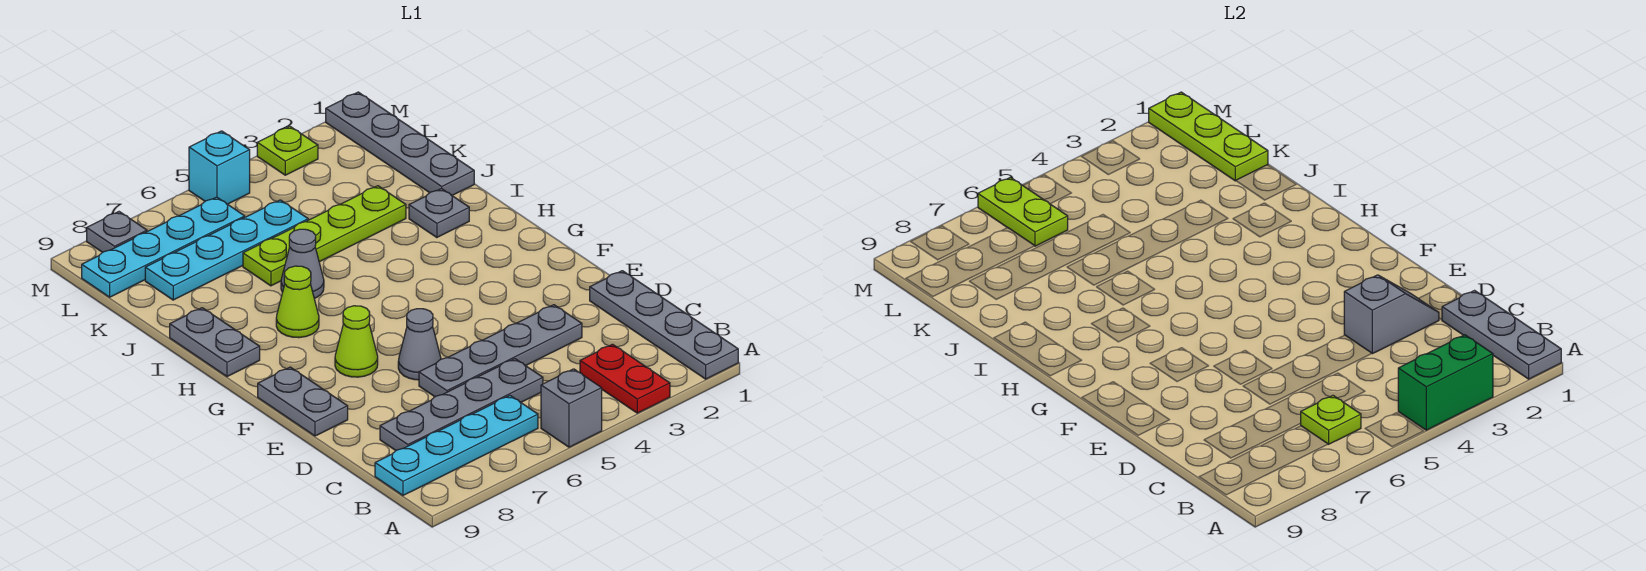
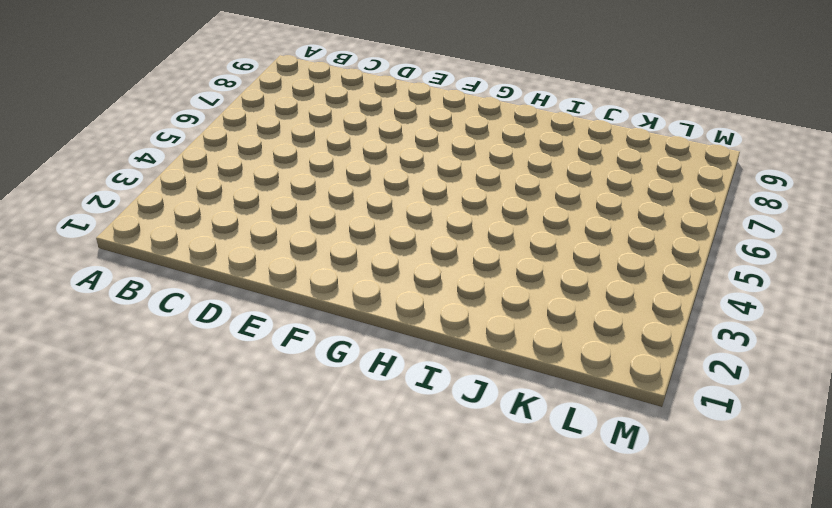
none -> grey 1x4 plate [590,271,738,379]
none -> red 1x2 plate [580,344,670,413]
none -> grey 1x1 brick [541,369,602,447]

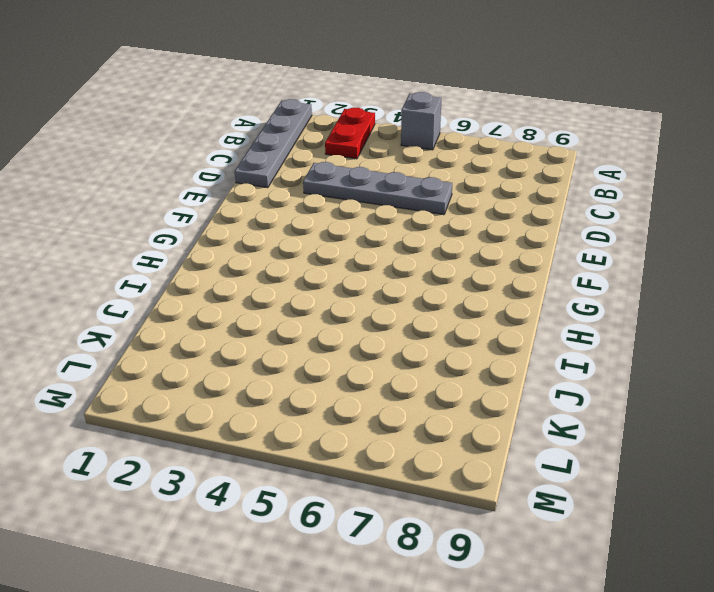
none -> cyan 1x4 plate [375,396,538,495]
none -> grey 1x4 plate [380,359,543,451]
none -> grey 1x1 cone [398,309,441,380]

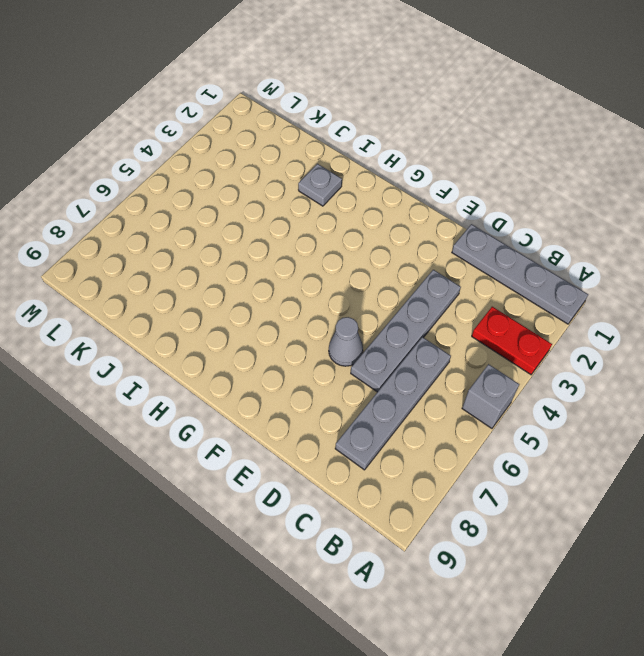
none -> cyan 1x4 plate [375,396,538,495]
none -> grey 1x2 plate [258,367,348,436]
none -> lime 1x1 cone [335,306,378,377]

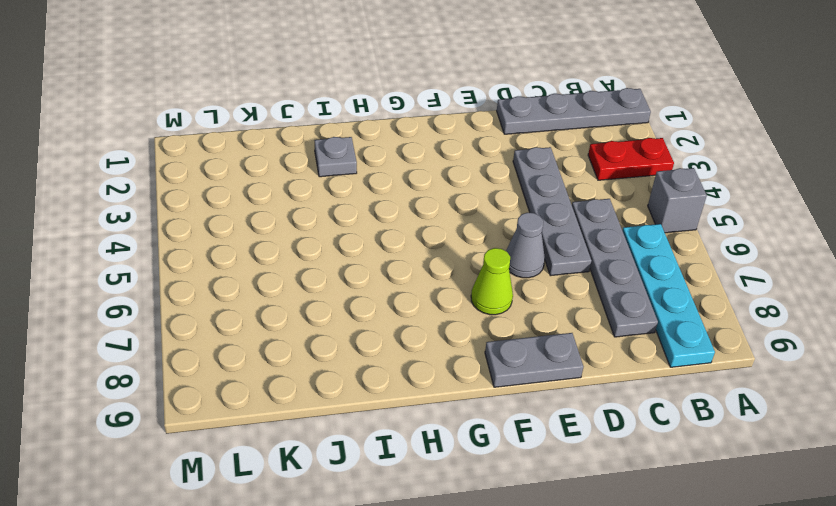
none -> lime 1x1 cone [276,266,319,338]
none -> grey 1x2 plate [170,308,260,377]
none -> grey 1x1 cone [281,229,324,298]

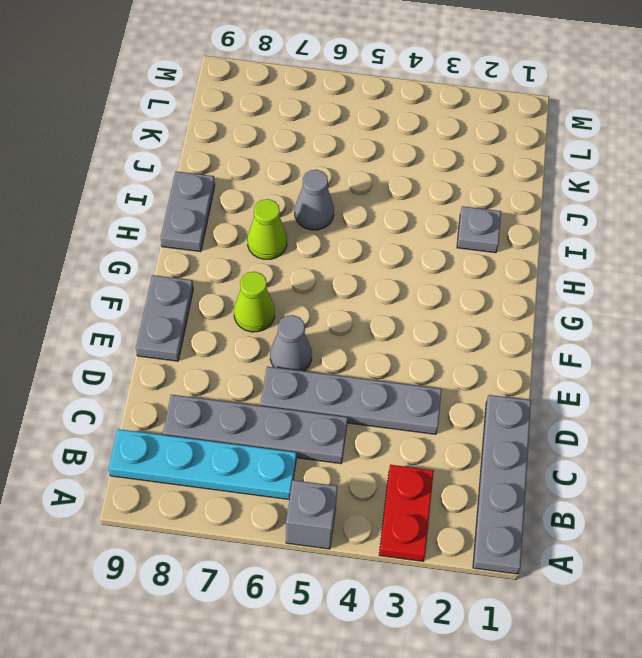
none -> grey 1x4 plate [326,92,474,195]
none -> lime 1x4 plate [243,186,406,286]
none -> cyan 1x4 plate [145,200,308,300]

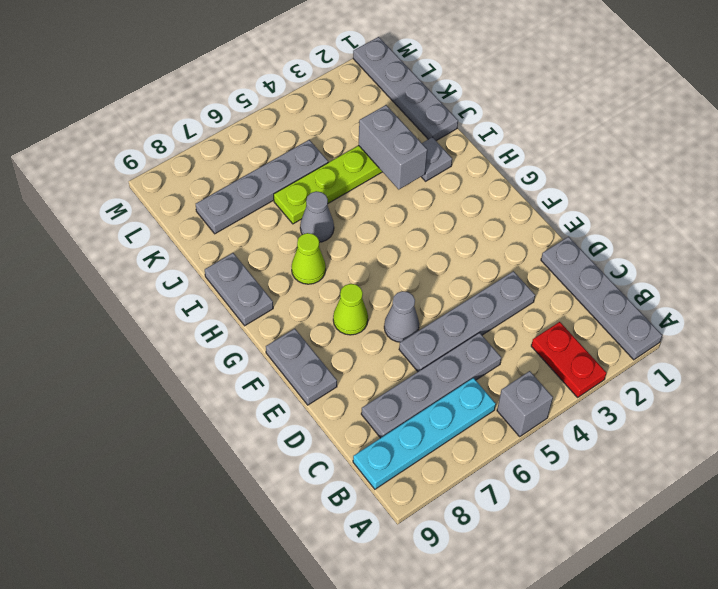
grey 1x2 brick [359,105,427,189] -> none
grey 1x4 plate [196,140,328,234] -> cyan 1x4 plate [145,200,308,300]
none -> cyan 1x4 plate [82,197,245,297]
none -> lime 1x1 plate [257,126,318,175]
none -> cyan 1x1 brick [189,131,250,204]

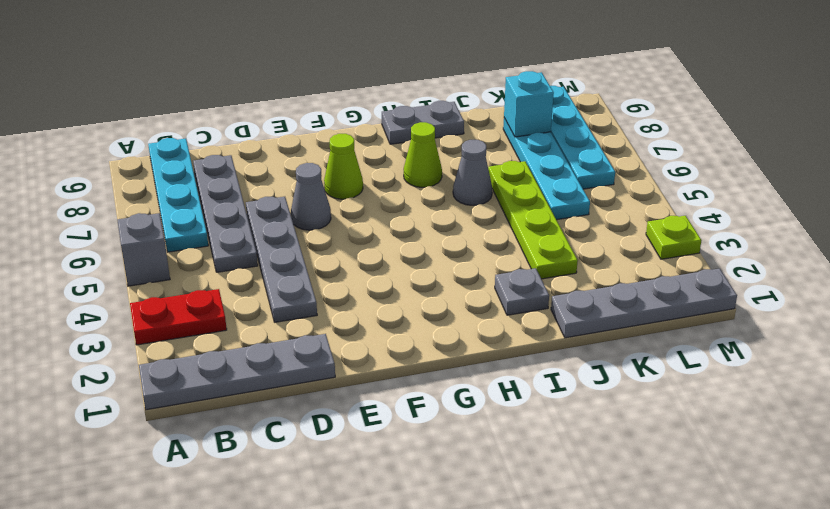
cyan 1x1 brick [504,71,554,137] -> cyan 1x1 brick moved to [189,131,250,204]
none -> grey 1x2 plate [258,367,348,436]
none -> grey 1x1 plate [87,212,147,252]
none -> grey 1x3 plate [1442,291,1561,379]

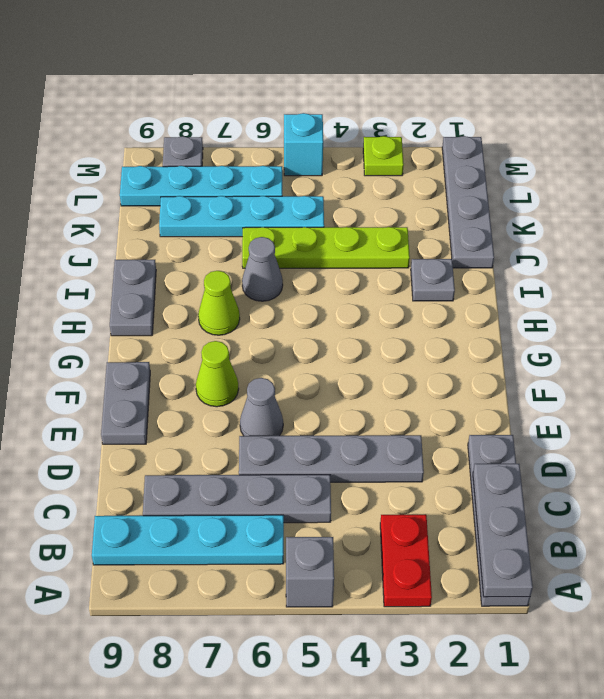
none -> green 1x2 brick [1398,335,1493,430]
none -> lime 1x1 plate [1300,396,1361,444]
none -> grey 1x2 slope [1344,275,1439,354]

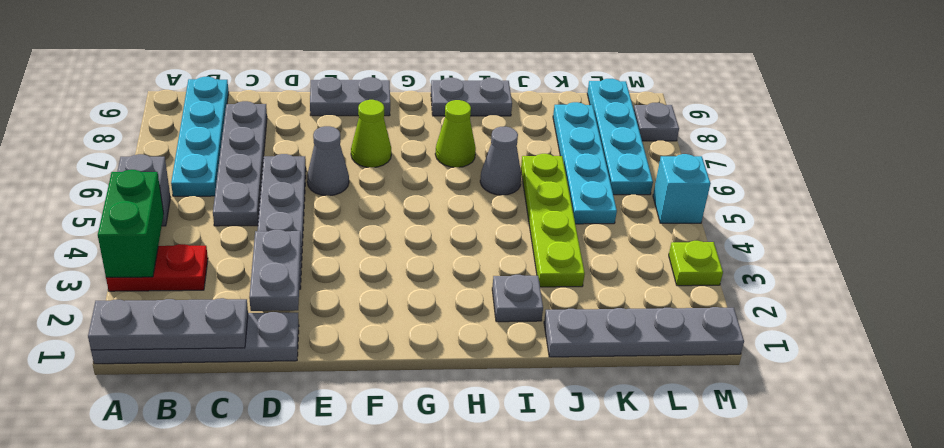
grey 1x2 plate [249,230,301,311] -> grey 1x2 slope [1344,275,1439,354]
none -> lime 1x1 plate [1300,396,1361,444]
none -> lime 1x3 plate [1149,92,1268,181]
none -> lime 1x2 plate [978,177,1068,246]

